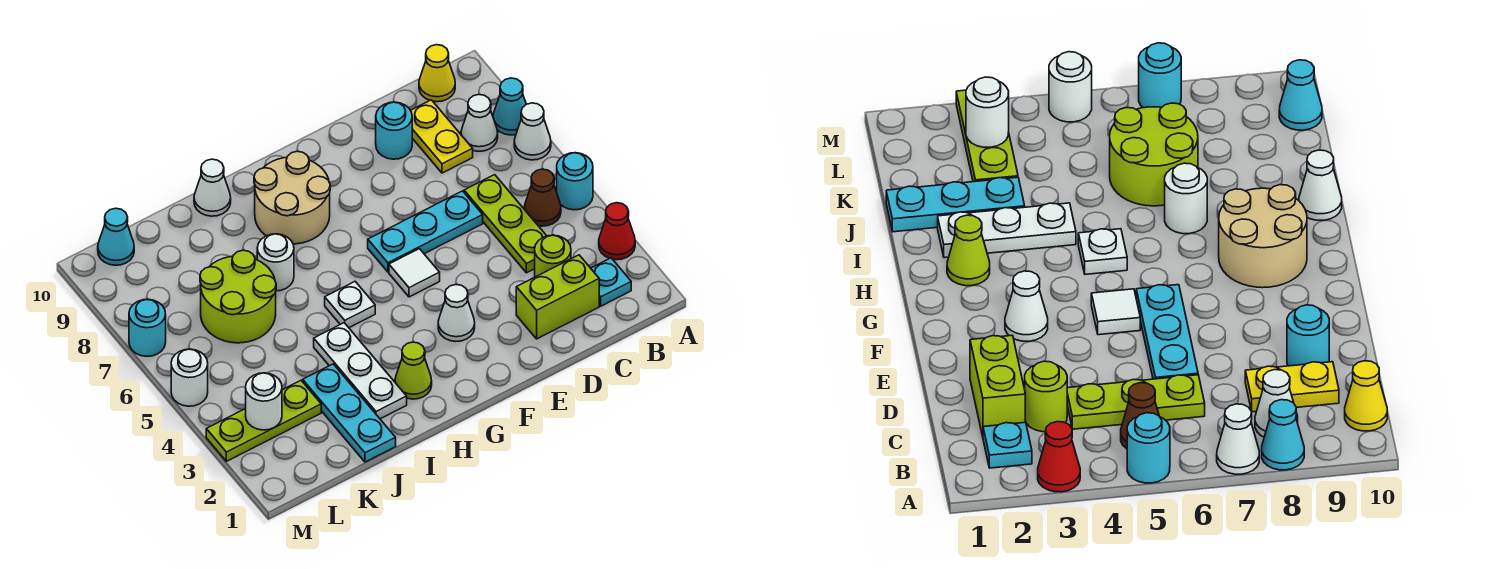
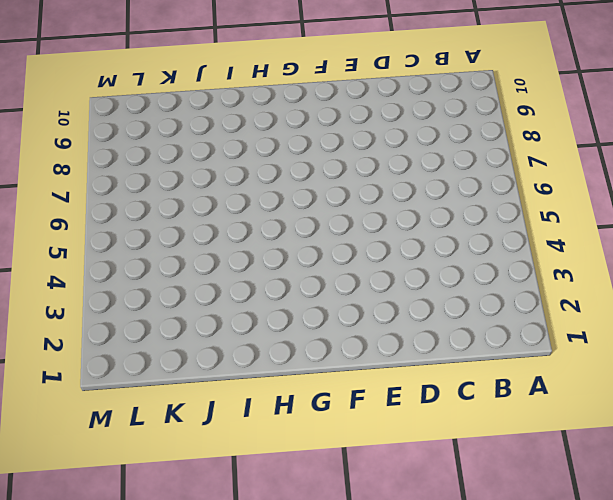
none -> red 1x1 cone [599,203,635,260]
none -> cyan 1x1 round brick [557,153,593,210]
none -> white 1x1 cone [514,103,551,160]

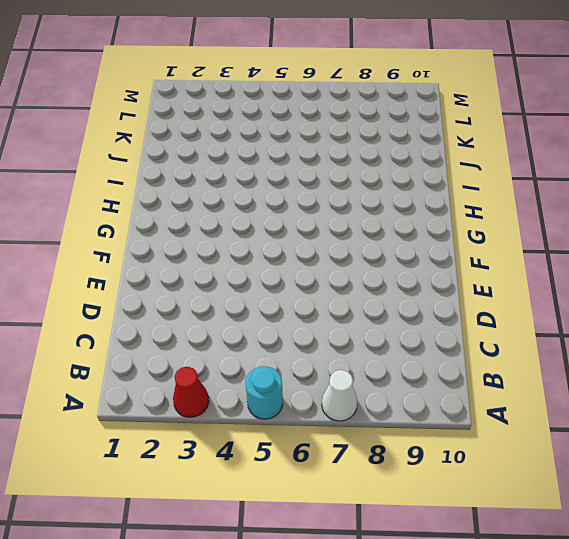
none -> cyan 1x1 cone [493,78,526,135]
none -> cyan 1x1 plate [591,258,631,306]
none -> brown 1x1 cone [524,169,561,226]

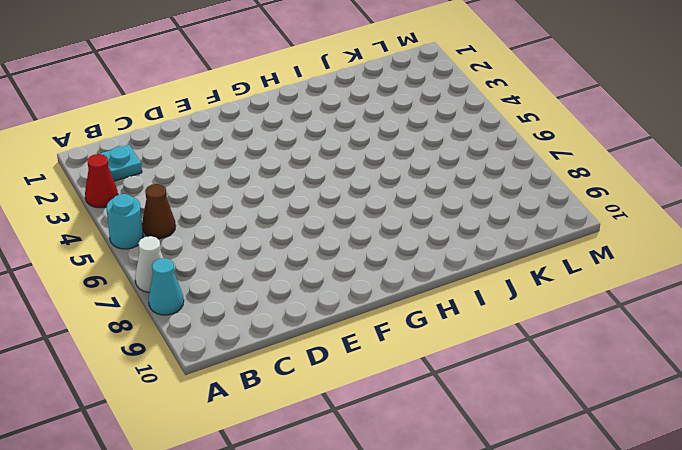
none -> white 1x1 cone [461,94,498,151]
none -> yellow 1x1 cone [419,45,455,102]
none -> lime 1x2 brick [516,255,599,339]

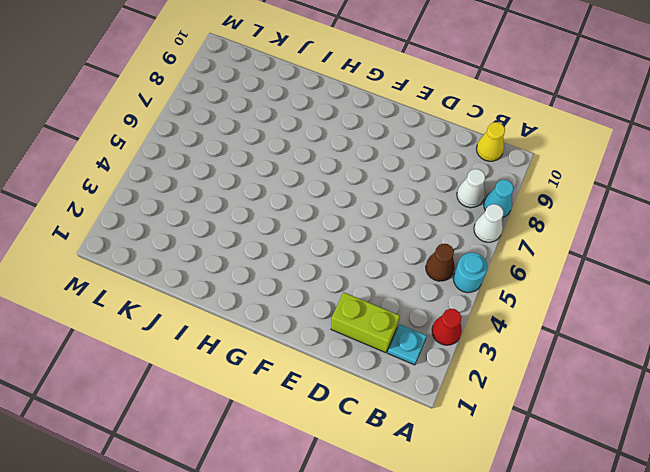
none -> lime 1x1 round brick [535,235,571,277]
none -> lime 1x3 plate [464,175,546,273]
none -> yellow 1x2 plate [411,100,473,173]

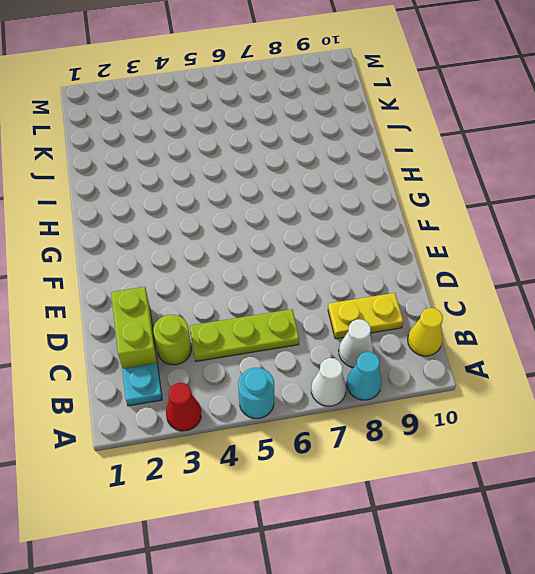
none -> brown 1x1 cone [524,169,561,226]
none -> cyan 1x3 plate [368,191,483,272]
none -> cyan 1x1 round brick [376,102,412,159]

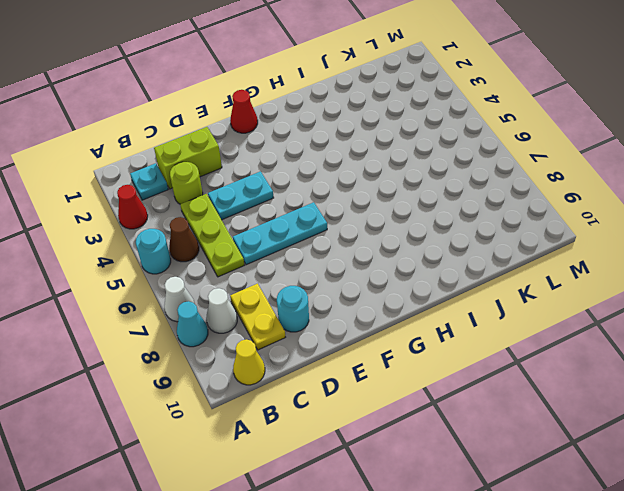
cyan 1x2 plate [208,172,274,220] -> none
red 1x1 cone [230,90,258,133] -> none
none -> white 1x1 cone [438,285,475,342]
none -> white 1x1 tile [389,249,440,297]
none -> tan 2x2 round brick [254,151,330,244]

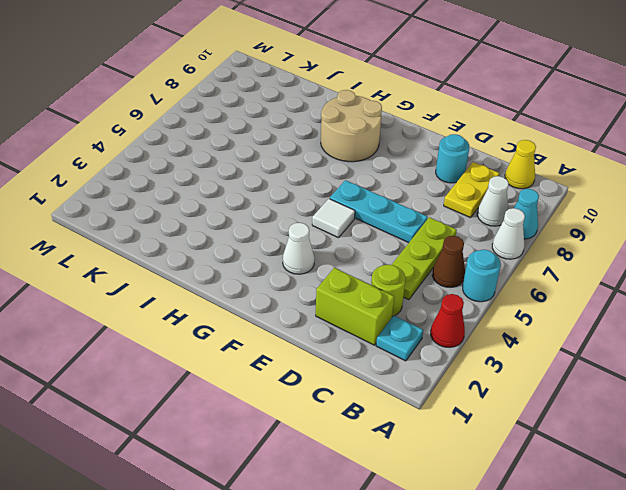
none -> lime 1x1 cone [395,342,432,399]
none -> white 1x1 plate [325,282,375,328]
none -> white 1x3 plate [314,323,407,419]

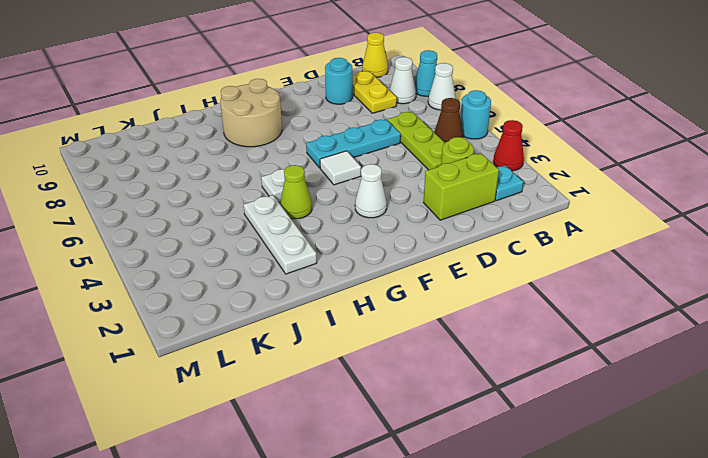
lime 1x1 cone [280,165,312,219] -> lime 1x1 cone moved to [395,342,432,399]
none -> white 1x1 round brick [257,234,294,291]
none -> white 1x1 cone [194,159,231,216]
none -> cyan 1x3 plate [303,364,396,462]

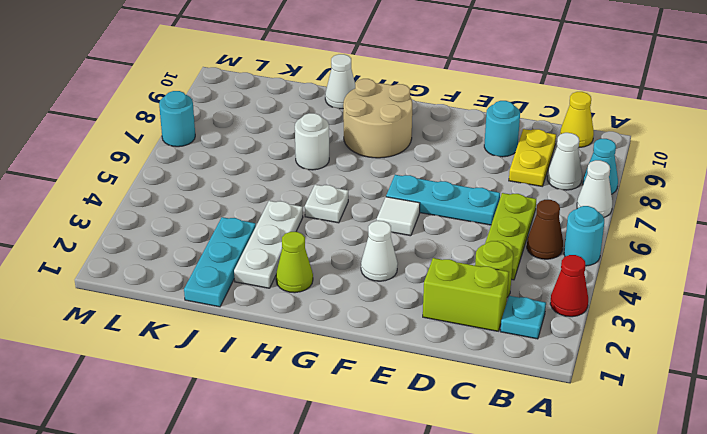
none -> lime 2x2 round brick [200,250,276,343]
none -> lime 1x3 plate [206,381,321,461]
none -> cyan 1x1 cone [98,208,134,265]

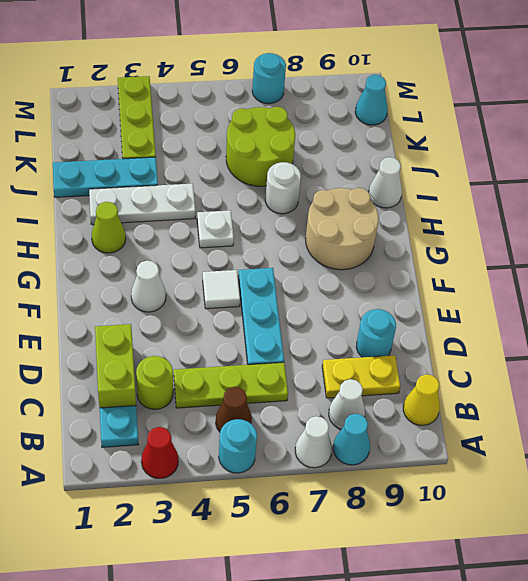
none -> white 1x1 round brick [171,349,208,406]
none -> white 1x1 round brick [246,373,282,430]

